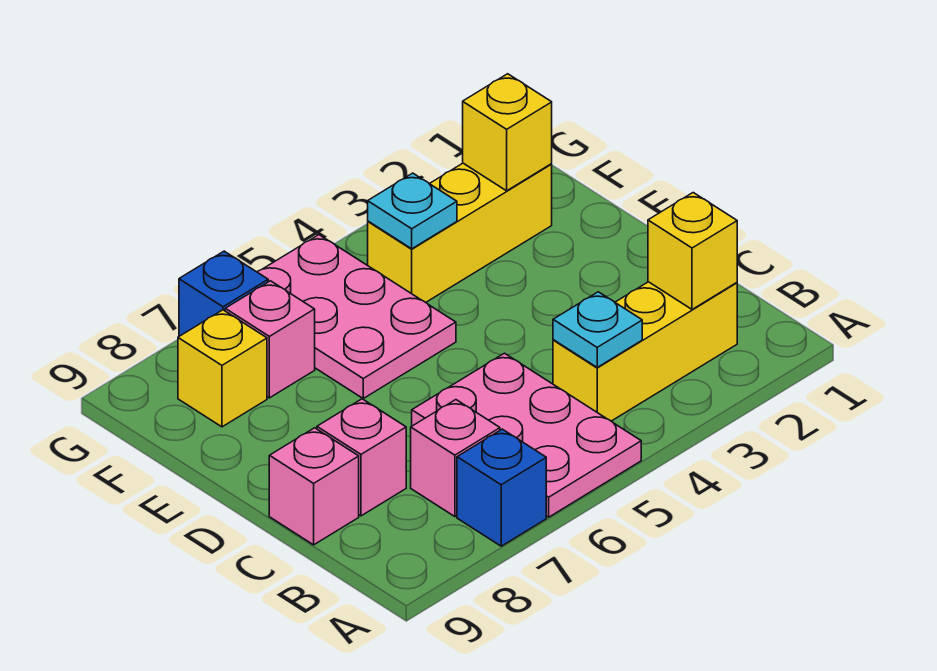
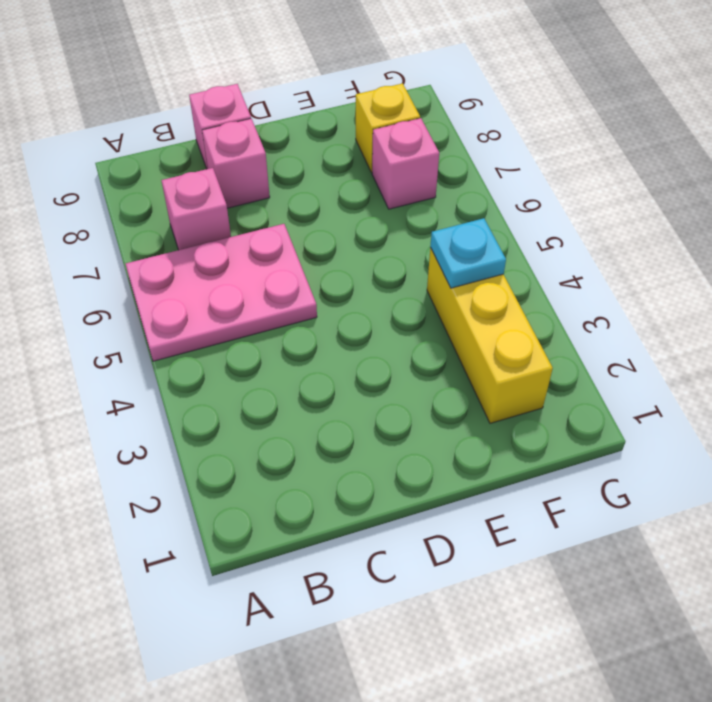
none -> blue 1x1 brick [457,429,546,546]
none -> yellow 1x3 brick [553,282,737,421]
none -> pink 2x3 plate [257,235,456,398]

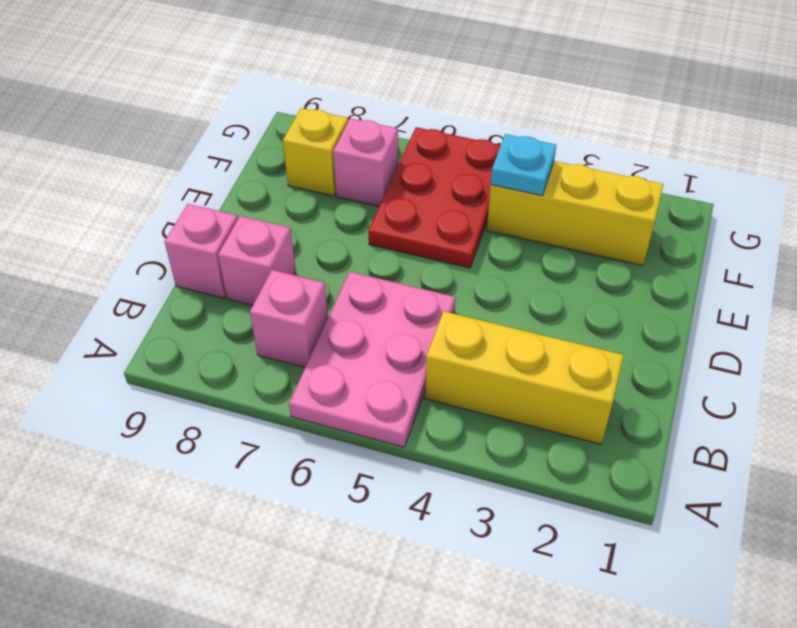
red 2x3 plate [368,127,501,268] -> pink 2x3 plate [257,235,456,398]
none -> blue 1x1 brick [457,429,546,546]
none -> blue 1x1 brick [179,251,268,336]
none -> yellow 1x1 brick [648,193,737,309]

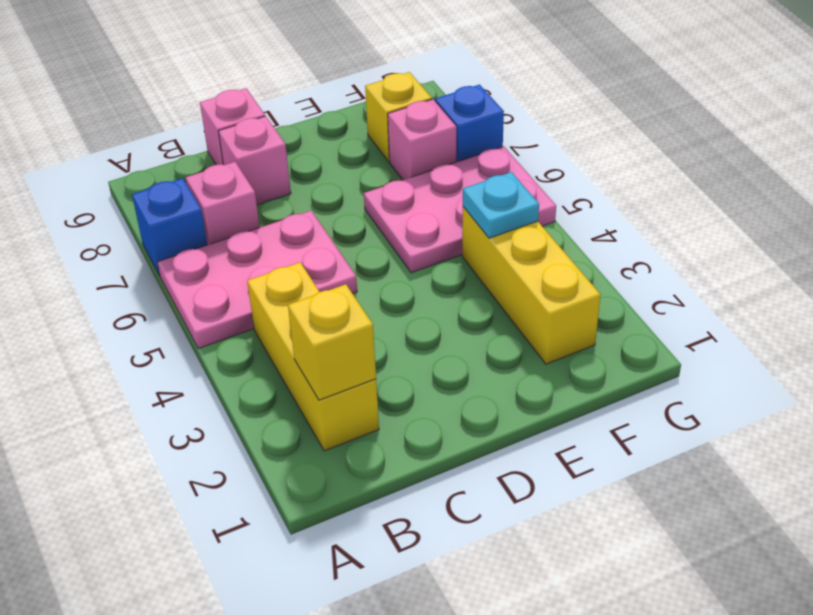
none -> cyan 1x1 plate [553,292,642,367]
none -> yellow 1x1 brick [463,74,552,191]

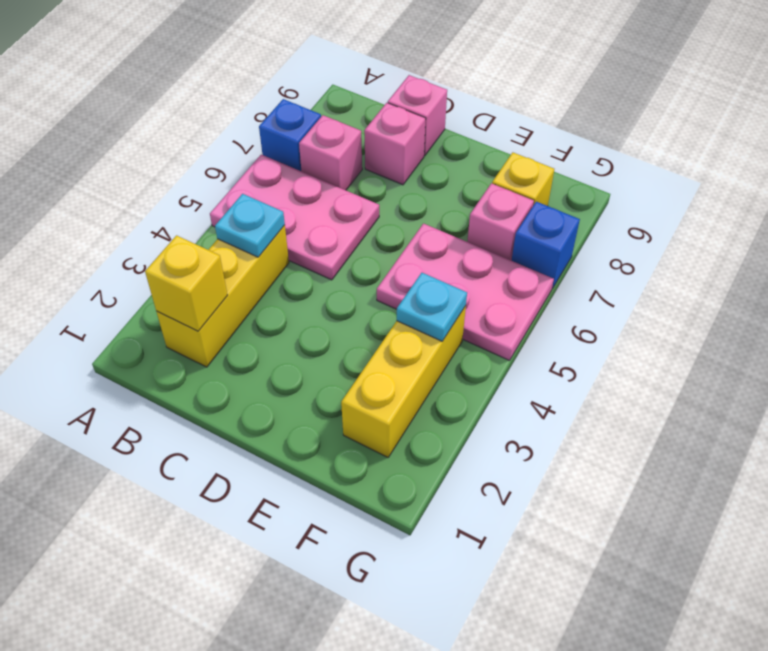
none -> yellow 1x1 brick [463,74,552,191]

